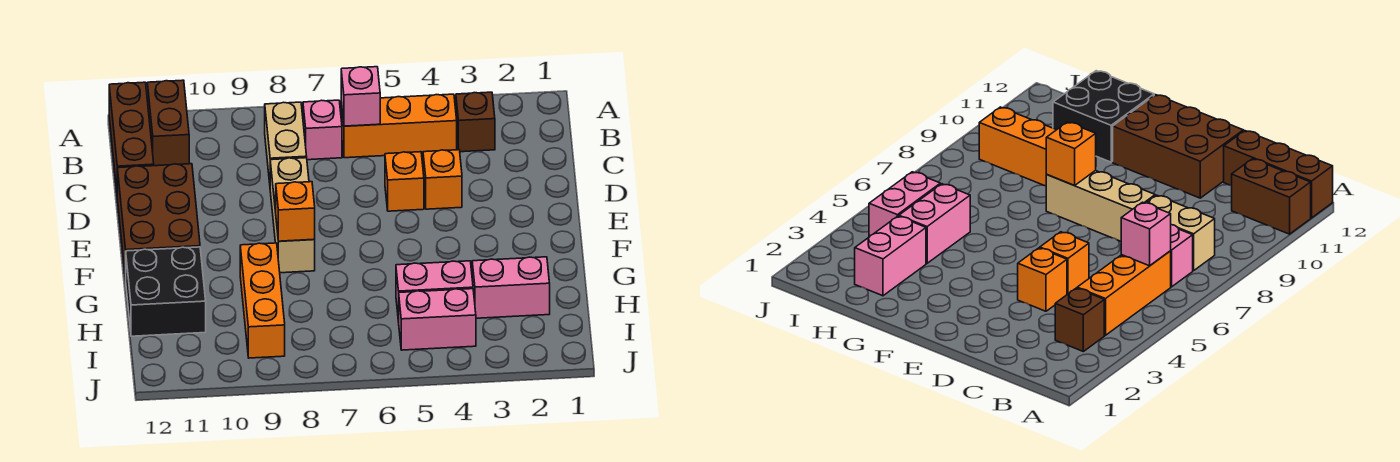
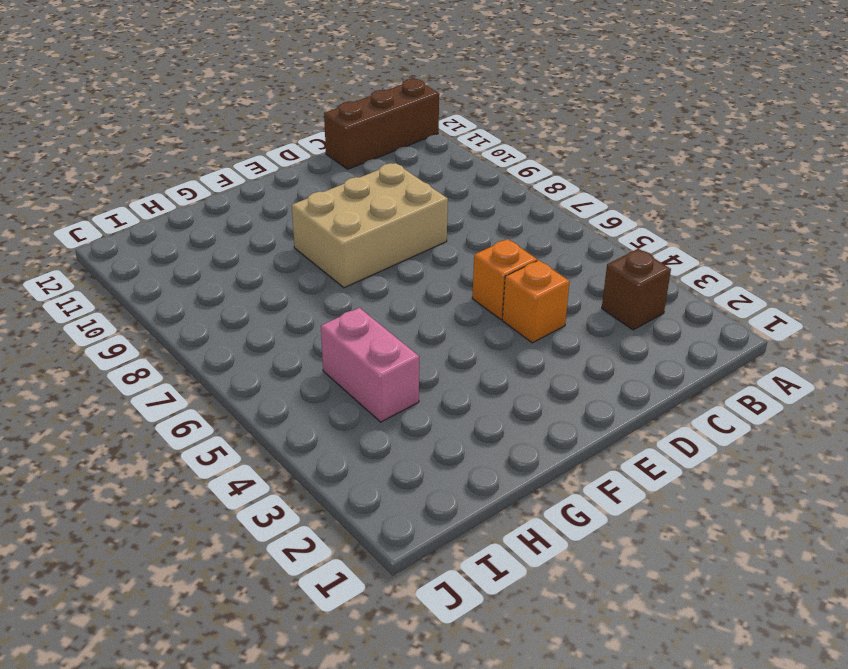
tan 2x3 brick [292,163,448,288] -> tan 1x3 brick [270,158,315,273]
none -> brown 1x2 brick [147,80,189,166]
none -> orange 1x3 brick [341,94,457,158]
none -> pink 1x1 brick [303,100,342,160]

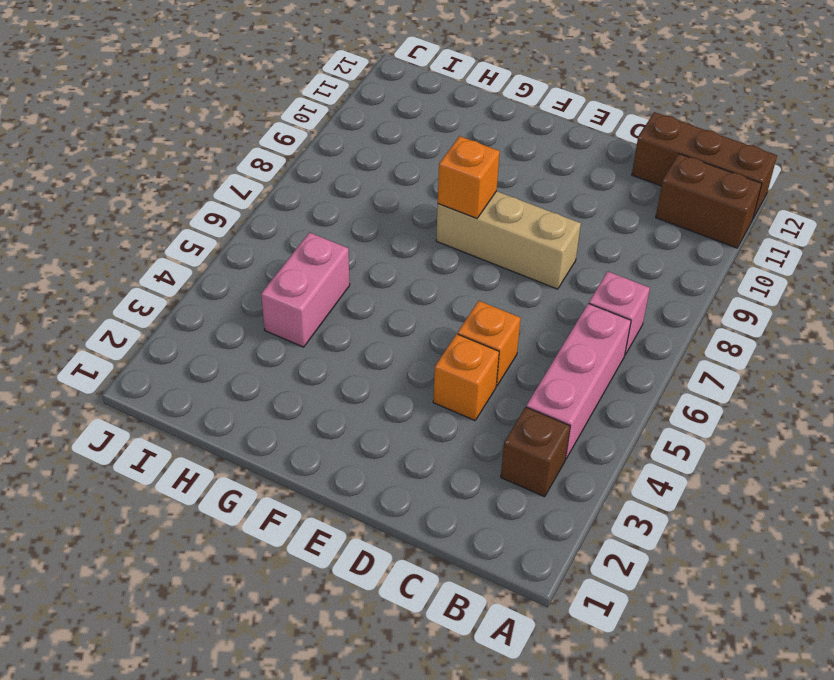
pink 1x3 brick [526,304,631,459] -> orange 1x3 brick [341,94,457,158]
none -> tan 1x2 brick [265,102,307,183]
none -> brown 2x3 brick [117,164,200,280]
none -> orange 1x3 brick [240,243,285,358]

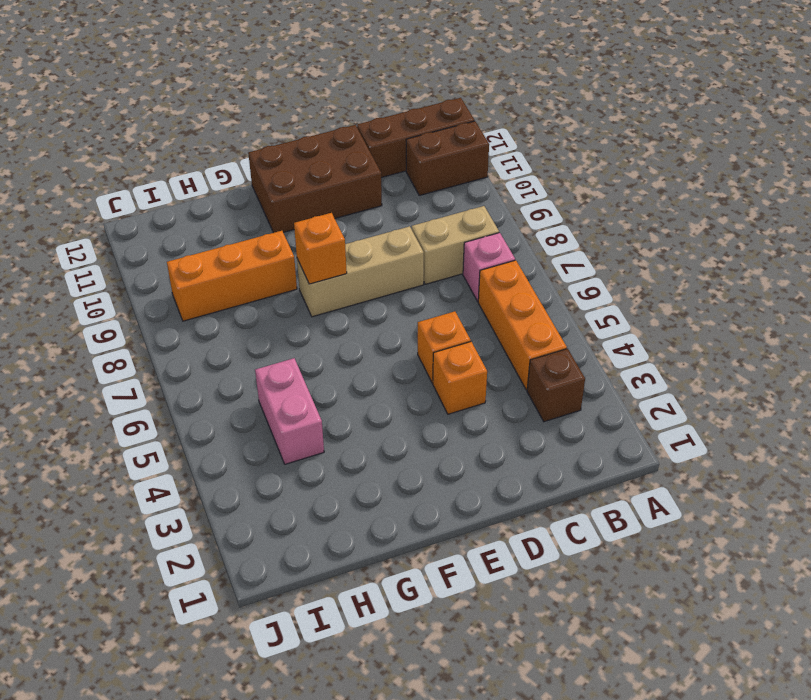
none -> black 2x2 brick [126,247,206,336]
none -> pink 1x2 brick [472,257,550,318]
none -> pink 1x2 brick [399,289,476,350]

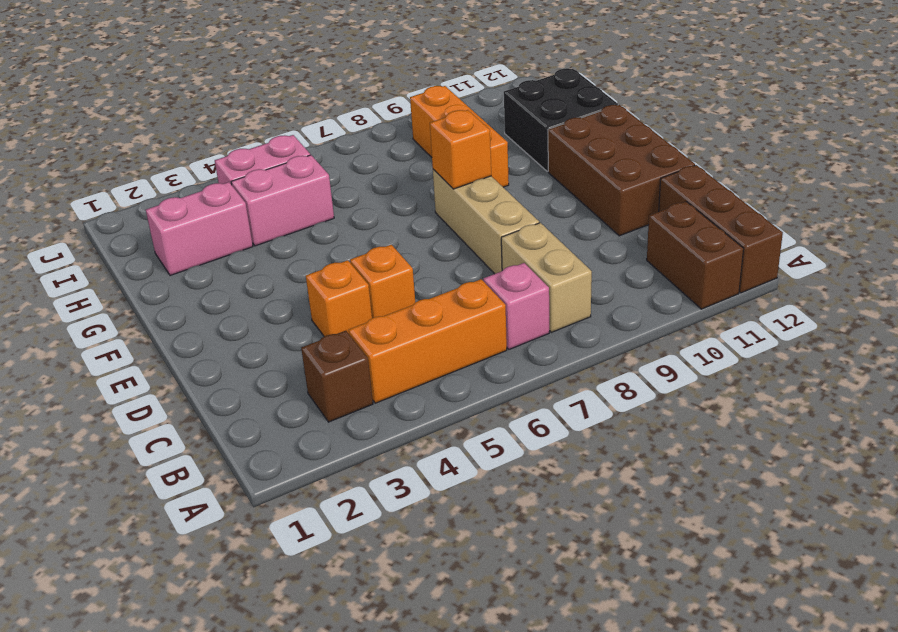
none -> pink 1x1 brick [341,67,380,126]

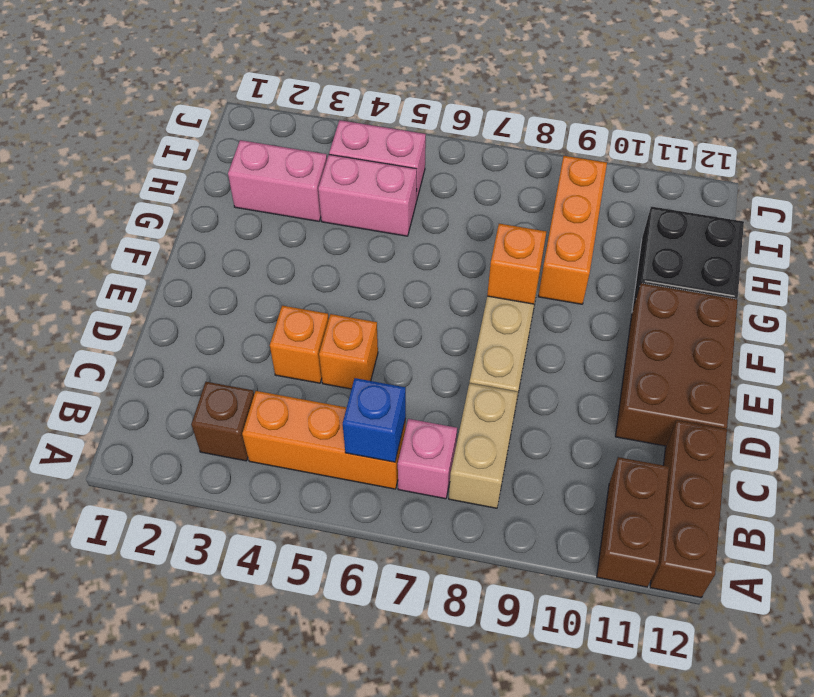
blue 1x1 brick [343,378,406,462] -> pink 1x1 brick [341,67,380,126]

